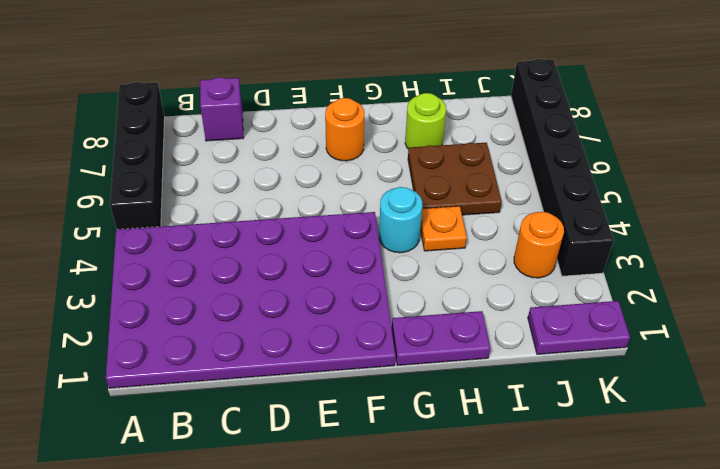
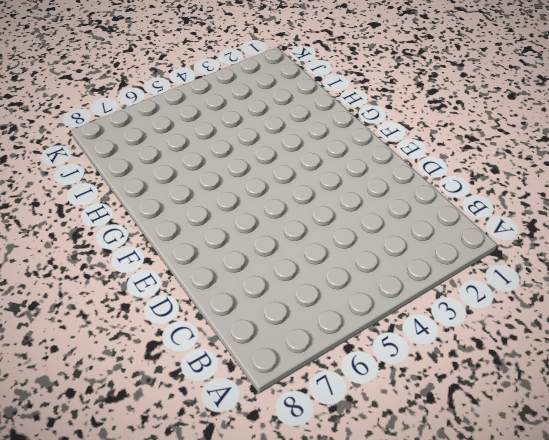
none -> purple 4x6 plate [106,212,396,388]
none -> black 1x4 brick [110,82,165,229]
none -> purple 1x1 brick [200,77,244,141]

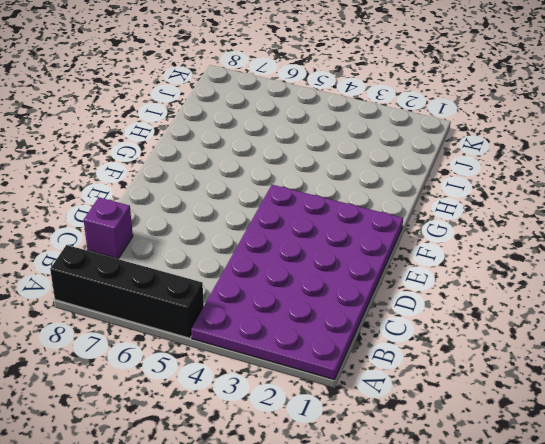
none -> orange 1x1 round brick [325,98,365,161]
none -> purple 1x2 plate [392,311,490,366]
none -> cyan 1x1 round brick [379,187,422,253]

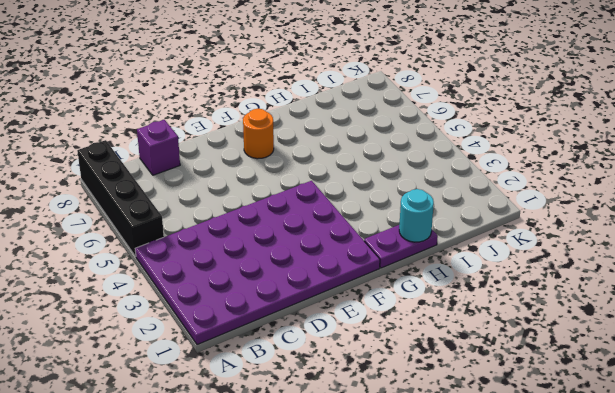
cyan 1x1 round brick [399,189,434,242] -> cyan 1x1 round brick moved to [379,187,422,253]
none -> orange 1x1 plate [420,206,467,251]
none -> brown 2x2 plate [408,143,502,215]
none -> lime 1x1 round brick [405,93,446,149]

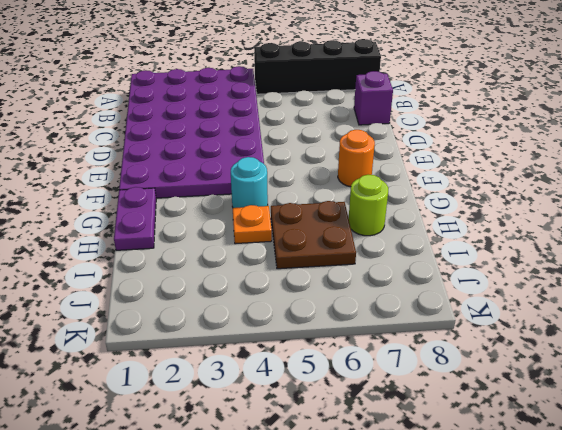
none -> purple 1x2 plate [528,301,630,354]
none -> orange 1x1 round brick [514,212,564,278]
none -> black 1x6 brick [511,59,614,276]

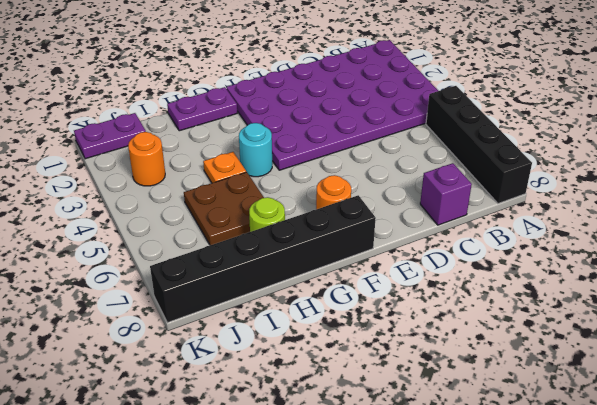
black 1x6 brick [150,195,376,323] -> black 1x6 brick turned to [511,59,614,276]

